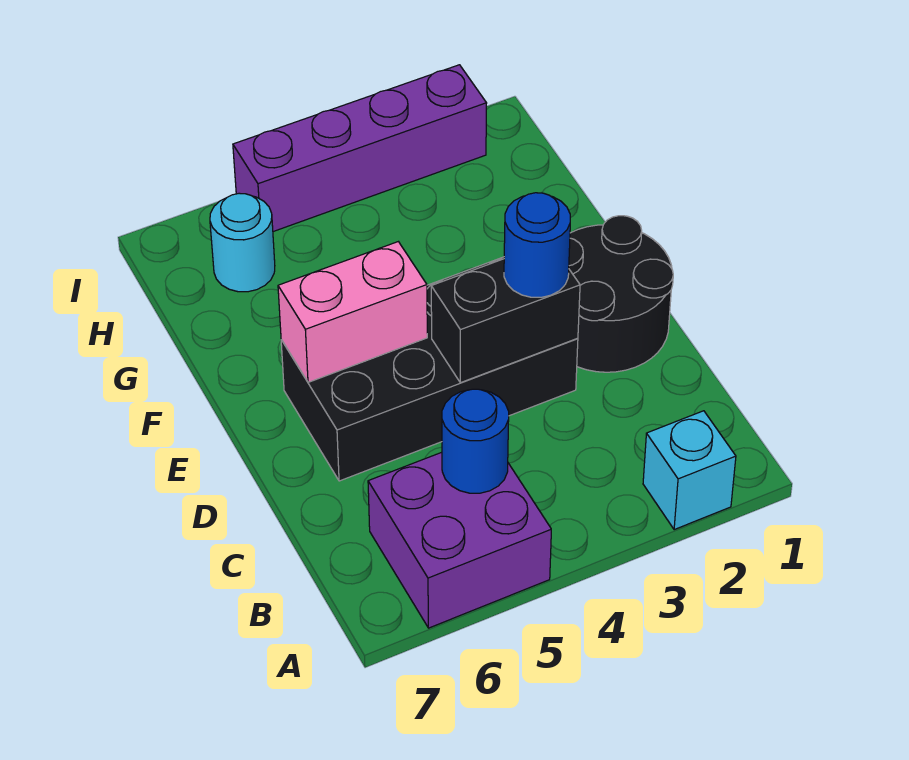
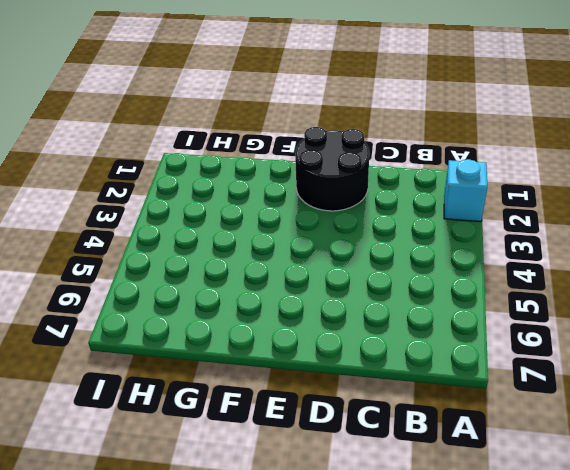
none -> purple 2x2 brick [368,452,551,628]
none -> black 2x4 brick [281,257,578,481]

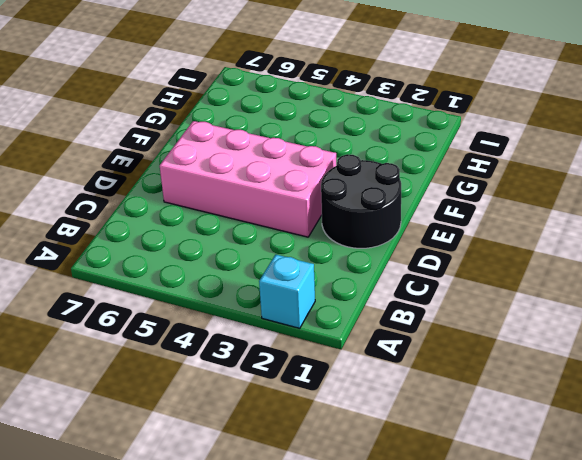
pink 2x4 brick [160,121,337,237] -> black 2x4 brick [281,257,578,481]
none -> purple 2x2 brick [368,452,551,628]
none -> cyan 1x1 round brick [210,193,275,292]

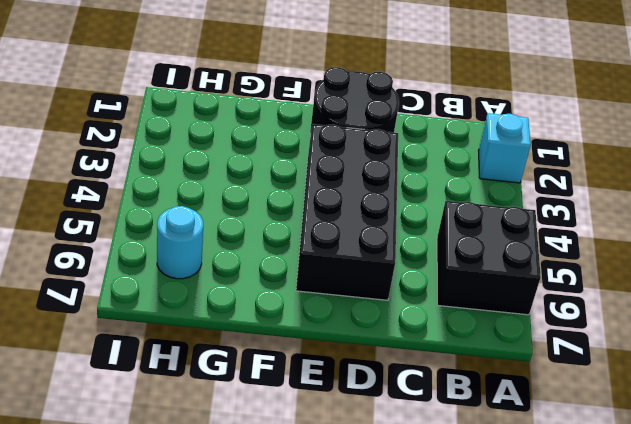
black 2x2 brick [437,201,541,315] -> purple 2x2 brick [368,452,551,628]
none -> purple 1x4 brick [233,65,487,232]
none -> blue 1x1 round brick [442,389,509,493]

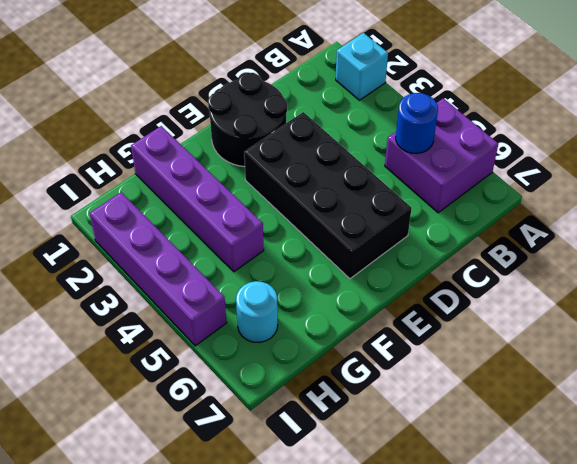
purple 1x4 brick [131,126,264,272] -> none
none -> black 1x2 brick [431,259,580,383]
none -> pink 1x2 brick [278,242,427,382]

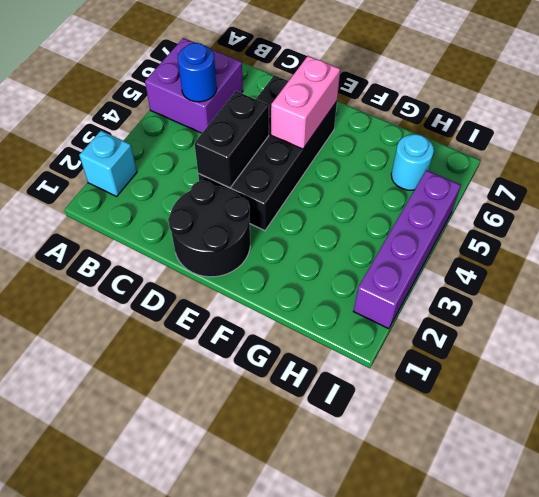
none -> blue 1x1 round brick [504,193,570,297]

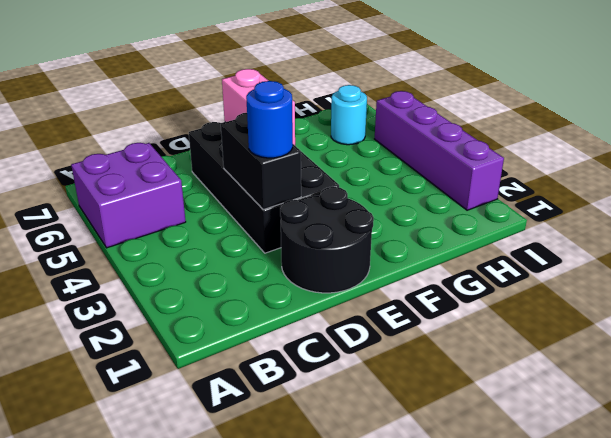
none -> cyan 1x1 brick [643,411,736,530]
none -> blue 1x1 round brick [442,389,509,493]

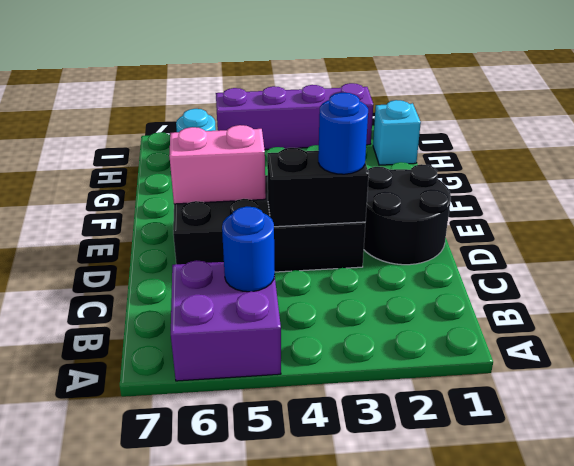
cyan 1x1 brick [373,100,421,165] -> cyan 1x1 brick moved to [643,411,736,530]

